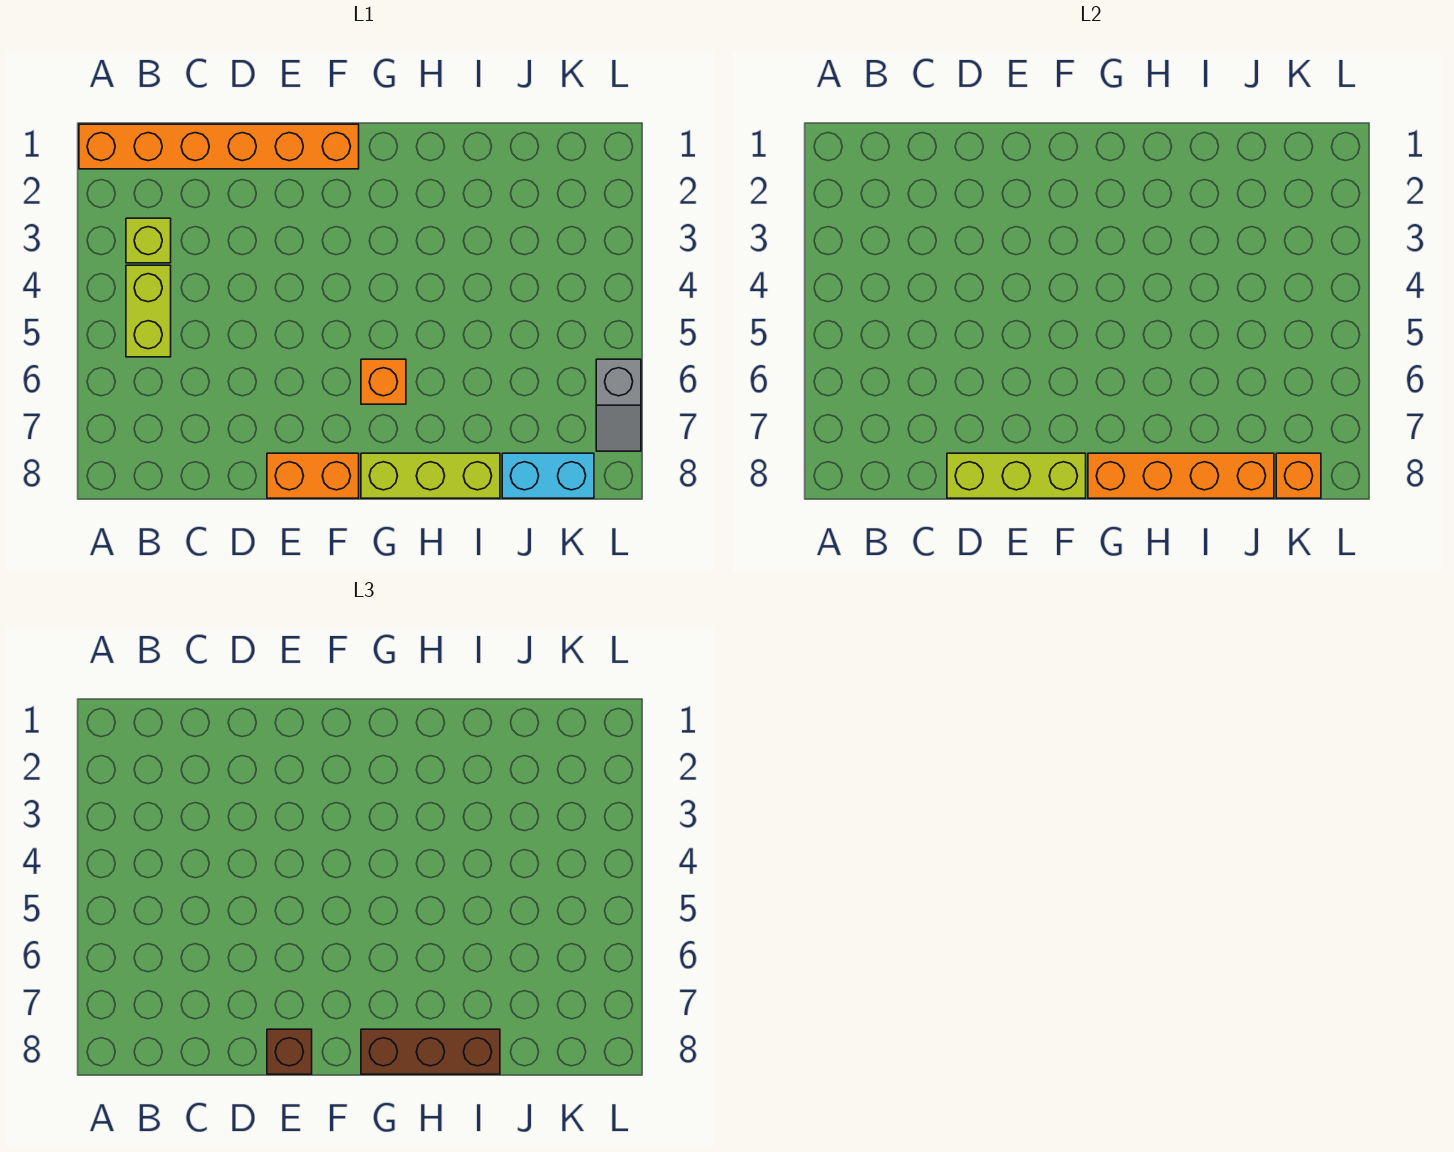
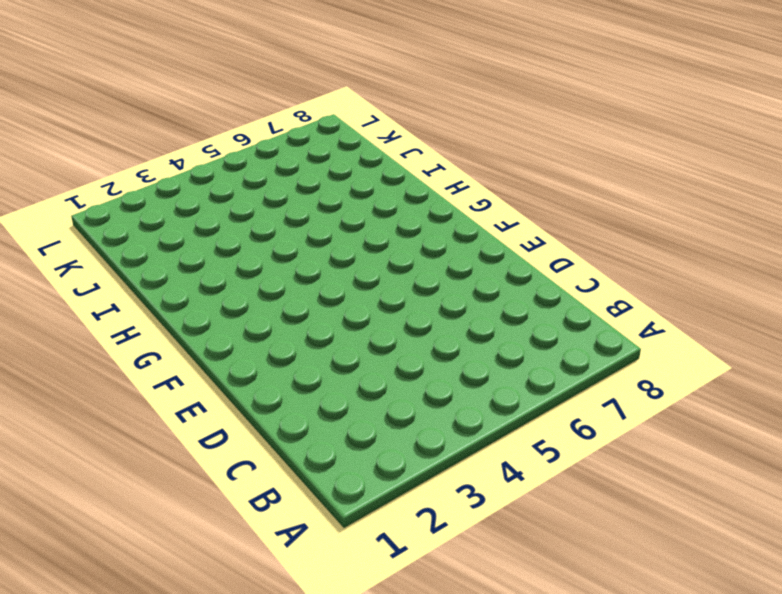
none -> orange 1x6 brick [79,124,359,169]
none -> lime 1x1 brick [126,218,171,263]
none -> lime 1x2 brick [126,265,171,357]

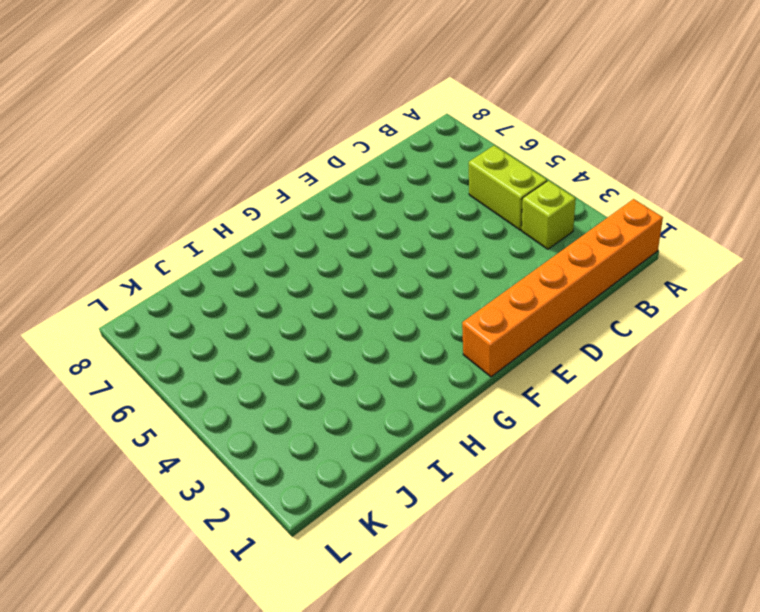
none -> orange 1x2 brick [267,453,359,498]
none -> orange 1x1 brick [361,359,406,404]
none -> lime 1x3 brick [361,453,500,498]

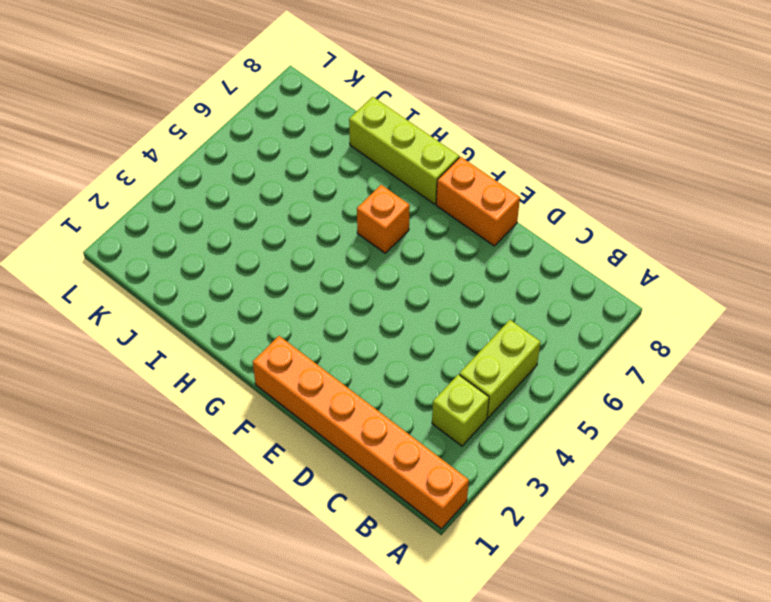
none -> cyan 1x2 brick [502,453,594,498]
none -> grey 1x2 slope [596,359,641,451]
none -> lime 1x3 brick [947,453,1086,498]

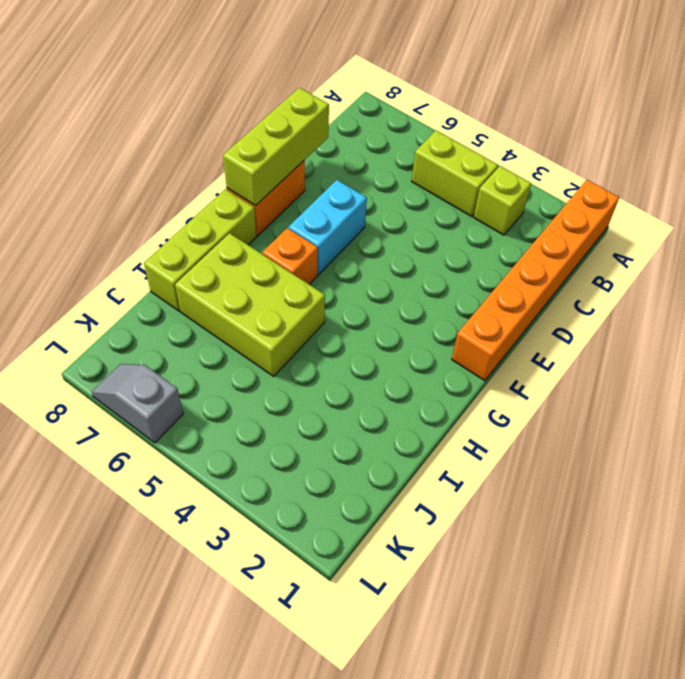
cyan 1x2 brick [288,180,367,274] -> cyan 1x2 brick moved to [502,453,594,498]
lime 2x3 brick [175,233,325,376] -> none
none -> orange 1x4 brick [1088,453,1274,498]
none -> orange 1x1 brick [1276,453,1321,498]
none -> brown 1x1 brick [267,1029,312,1074]

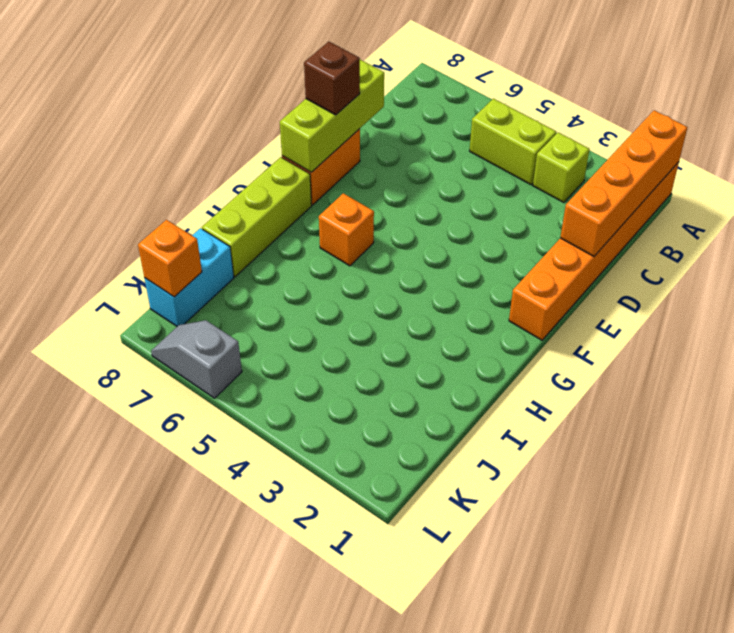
orange 1x4 brick [560,110,688,256] -> orange 1x4 brick moved to [1088,453,1274,498]
none -> brown 1x3 brick [361,1029,500,1074]

